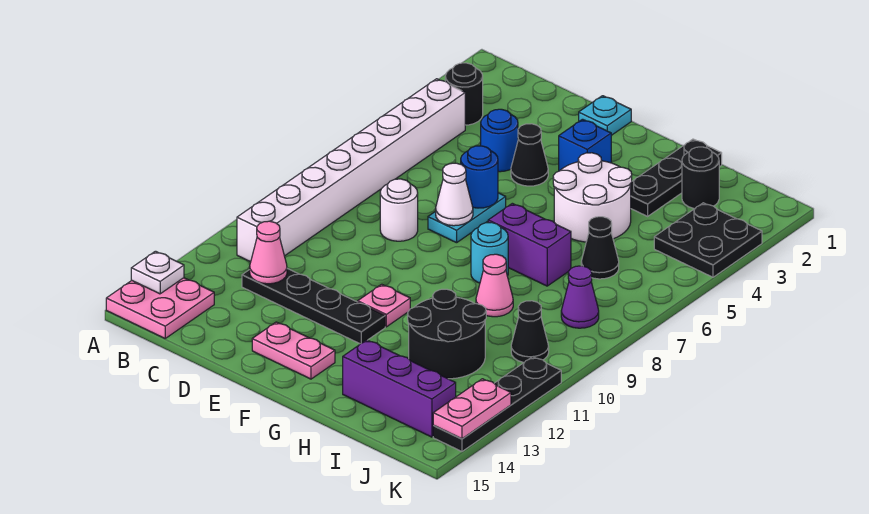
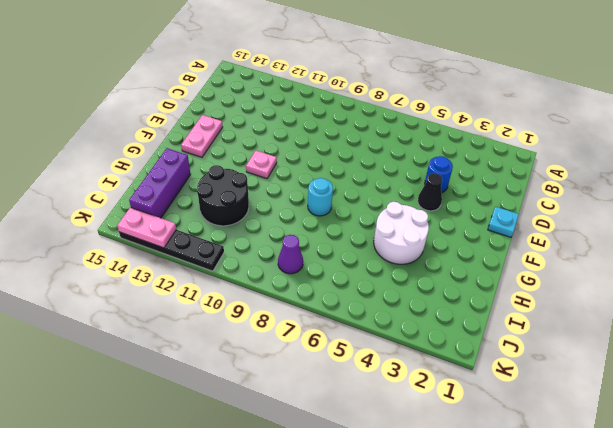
none -> pink 2x2 plate [106,278,214,338]
none -> black 1x1 round brick [445,63,483,125]
none -> white 1x8 brick [237,79,465,262]
none -> black 1x4 plate [242,269,385,344]

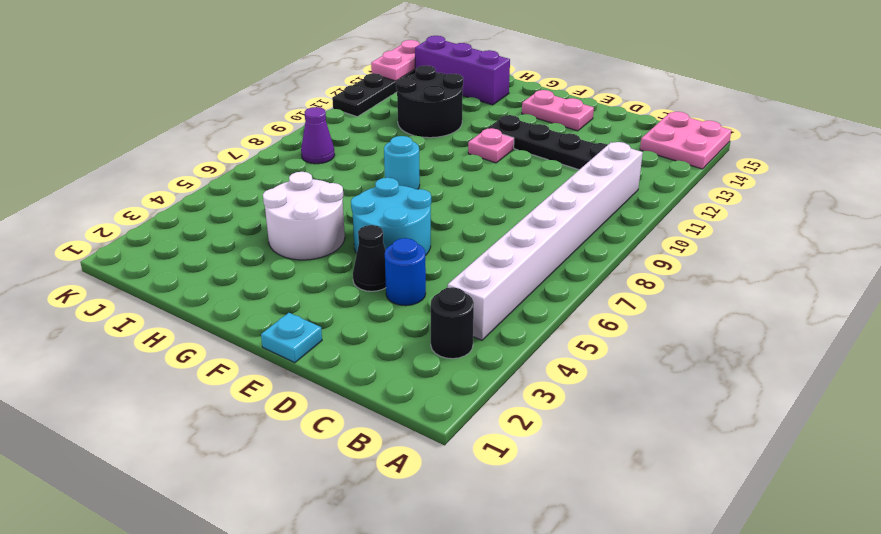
cyan 2x2 round brick [351,178,431,256] -> cyan 1x2 plate [428,193,506,243]
none -> white 1x1 round brick [380,179,418,241]
none -> blue 1x1 brick [559,119,611,171]
none -> purple 1x2 brick [488,203,571,286]
none -> black 1x3 plate [631,139,722,216]

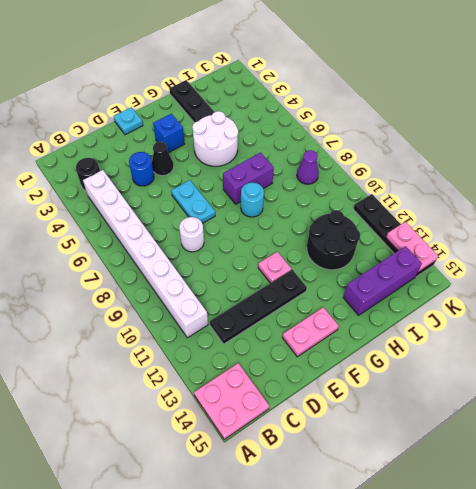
none -> pink 1x1 cone [476,254,513,317]
none -> black 1x1 round brick [682,147,719,209]
none -> black 1x1 cone [581,217,619,279]
none -> black 2x2 plate [654,203,762,277]

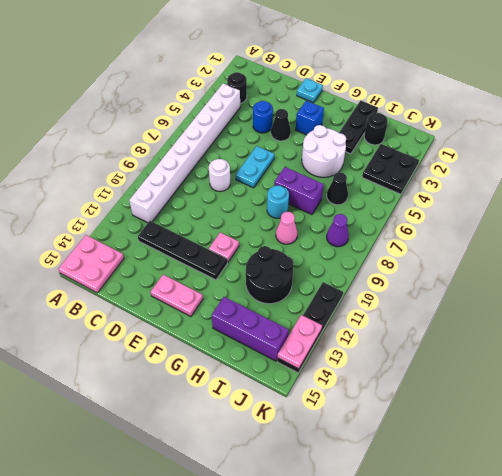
none -> black 1x1 cone [511,301,549,362]
none -> white 1x1 plate [131,251,184,294]
none -> pink 1x1 cone [250,221,287,284]
none -> blue 1x1 round brick [461,146,498,208]

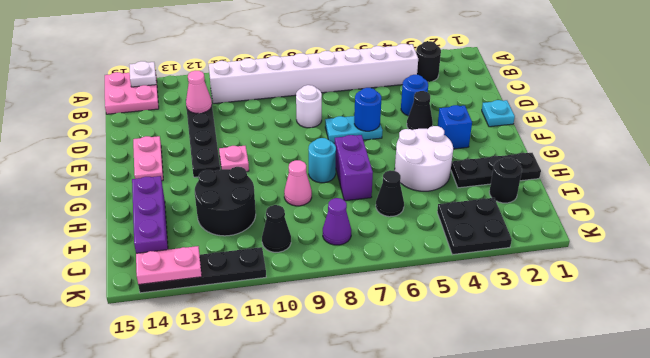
none -> white 1x1 cone [436,163,473,226]

